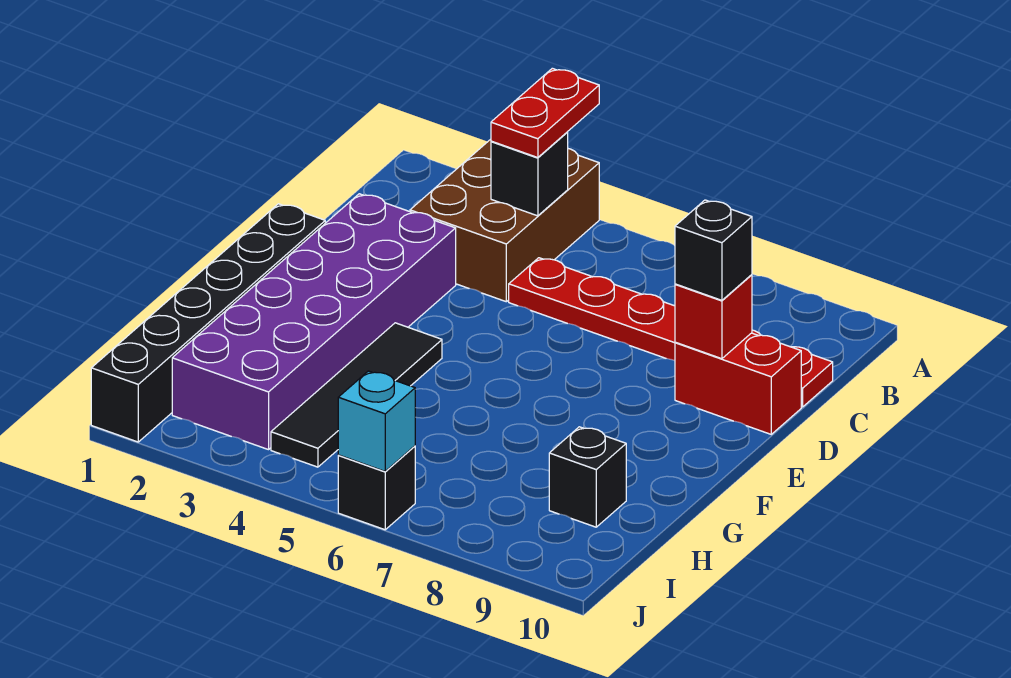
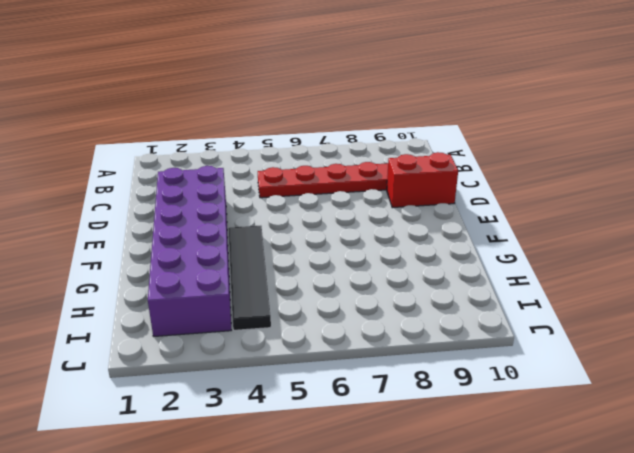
none -> brown 2x3 brick [410,139,599,302]
none -> black 1x6 brick [91,204,325,442]
none -> black 1x1 brick [549,427,626,527]

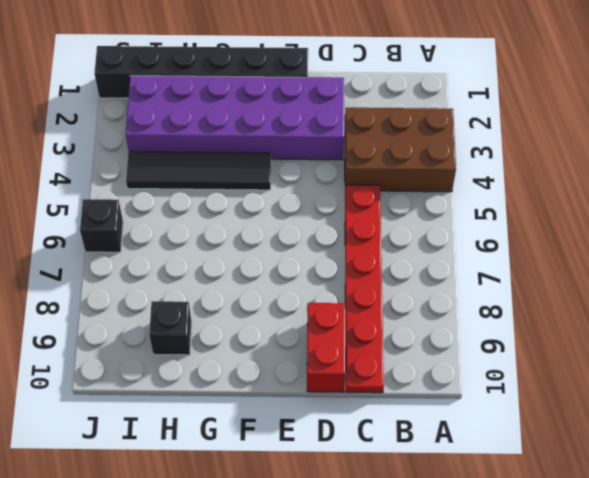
none -> black 1x1 brick [491,132,568,216]
none -> red 1x1 brick [675,275,752,359]
none -> cyan 1x1 brick [338,371,415,472]

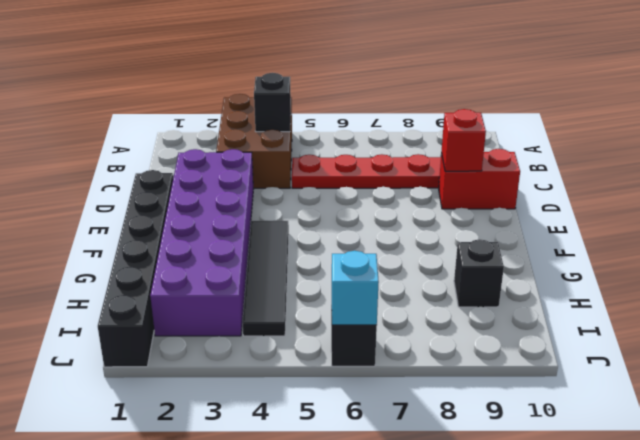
none -> red 1x2 plate [491,68,599,158]
none -> black 1x1 brick [675,200,752,300]

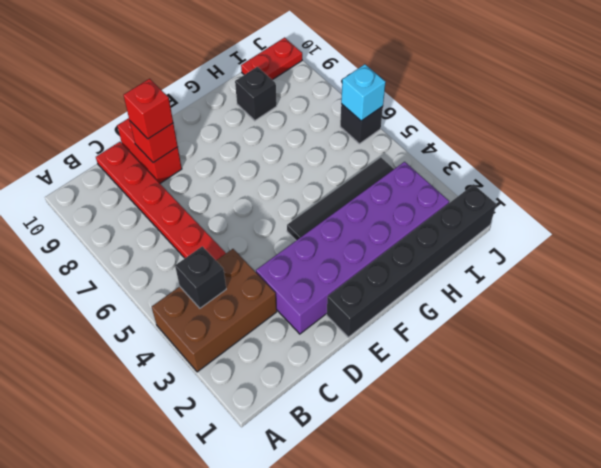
red 1x1 brick [123,79,173,139] -> black 1x1 brick [675,200,752,300]
red 1x2 plate [241,38,302,80] -> red 1x2 plate moved to [491,68,599,158]

